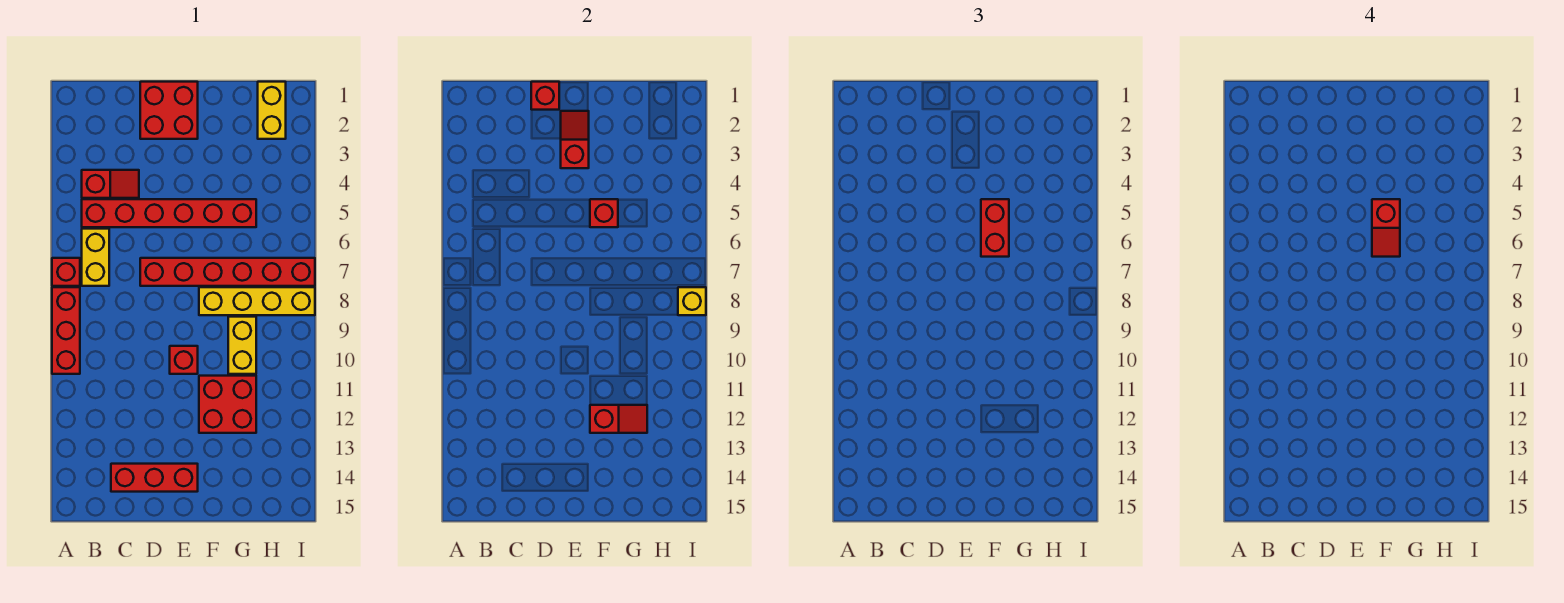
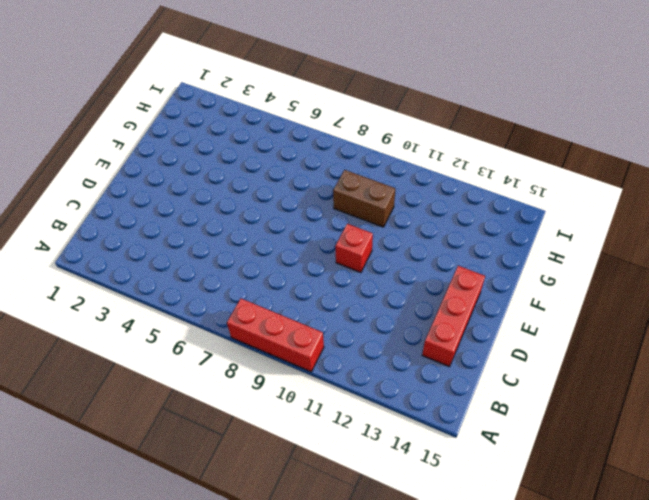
brown 1x2 brick [333,170,395,227] -> yellow 1x2 brick [228,317,256,374]
none -> red 1x1 brick [52,258,80,286]
none -> red 1x2 slope [82,170,139,198]
none -> red 1x6 brick [82,199,256,227]

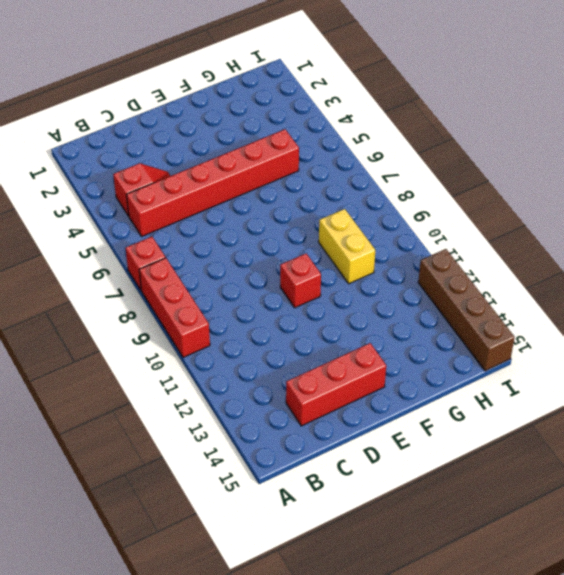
brown 1x4 brick [418,249,515,371] -> none
none -> yellow 1x2 brick [82,229,109,286]
none -> red 2x2 brick [140,82,198,139]
none -> red 1x6 brick [140,258,315,286]

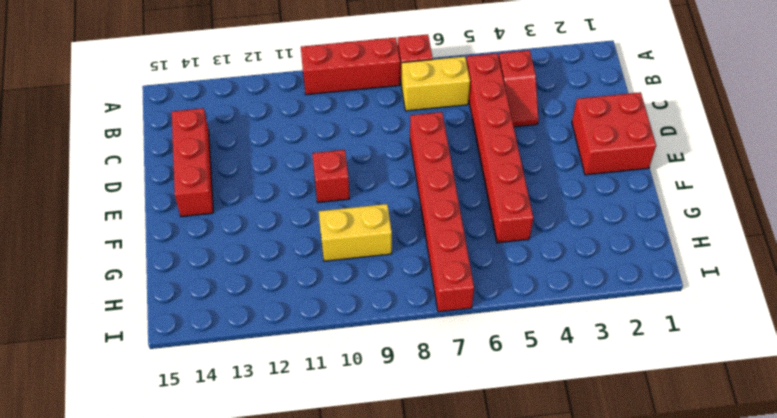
none -> yellow 1x4 brick [199,287,315,315]
none -> red 2x2 brick [199,376,256,433]
none -> yellow 1x2 brick [258,82,286,139]

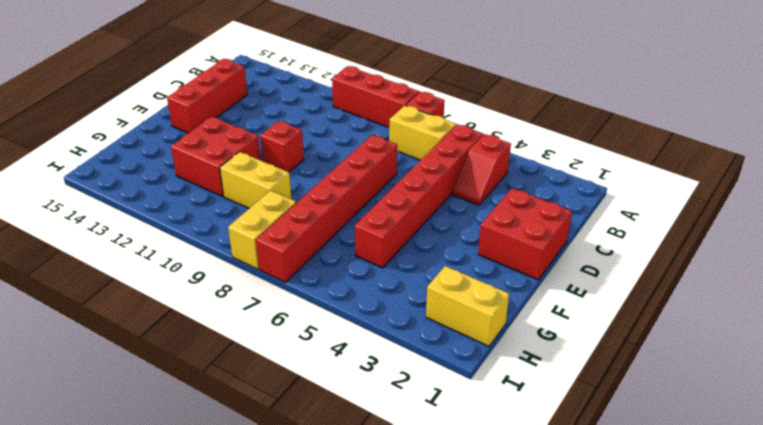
yellow 1x2 brick [228,190,296,269] -> yellow 1x4 brick [199,287,315,315]
none -> red 1x1 brick [531,82,559,110]
none -> red 1x2 slope [561,111,589,168]
none -> red 1x1 brick [590,199,618,227]

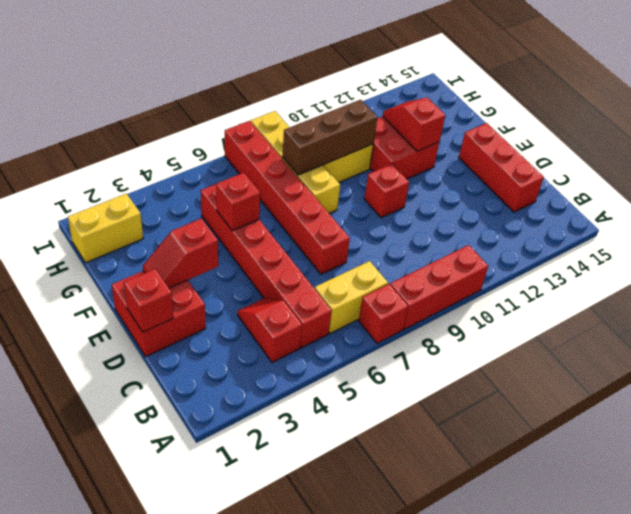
brown 1x3 brick [282,100,378,175] -> none
none -> yellow 1x1 brick [678,287,706,315]
none -> red 1x2 brick [981,199,1009,257]
none -> red 1x2 slope [1372,199,1400,257]

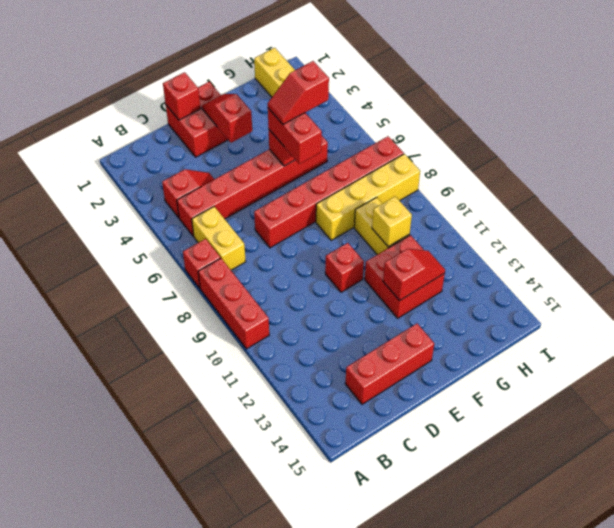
red 1x2 slope [268,61,329,124] -> red 1x2 slope turned to [1372,199,1400,257]
yellow 1x1 brick [372,196,412,247] -> yellow 1x1 brick moved to [678,287,706,315]

